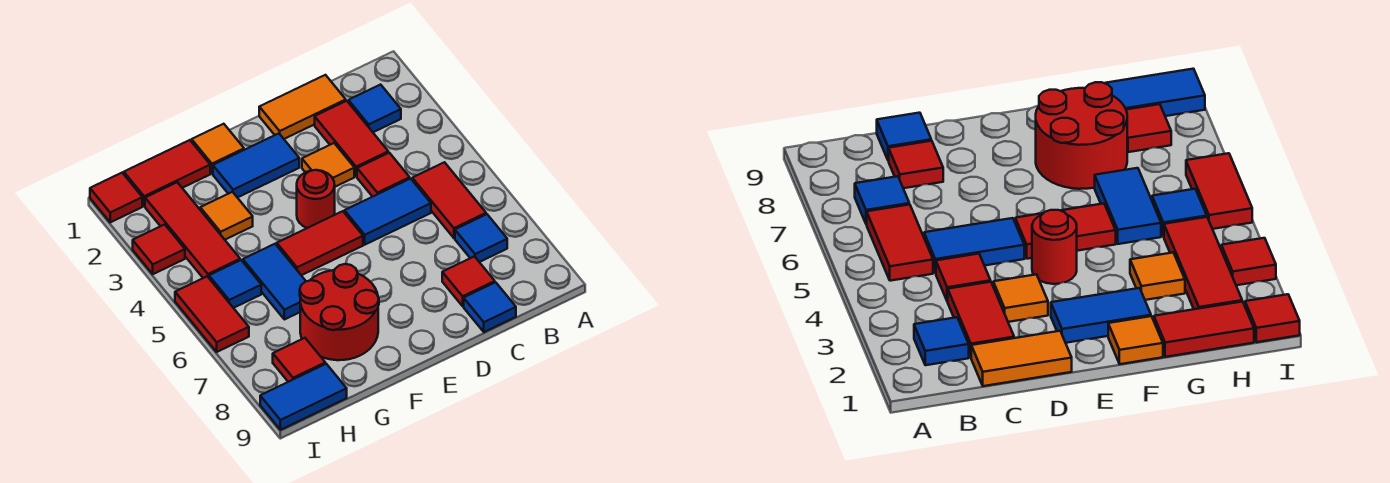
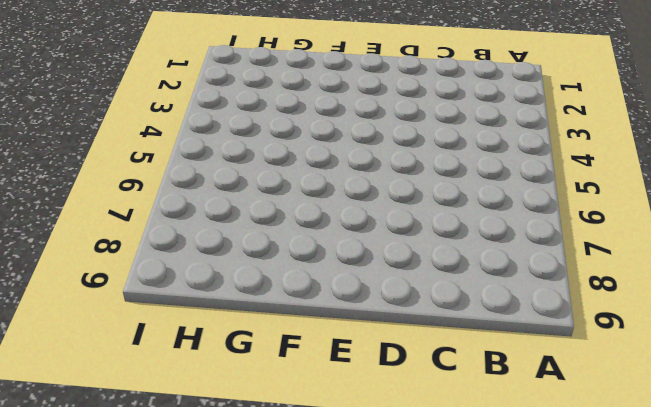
none -> blue 1x1 tile [348,85,401,132]
none -> red 1x2 tile [412,162,486,238]
none -> blue 1x1 tile [455,214,507,262]

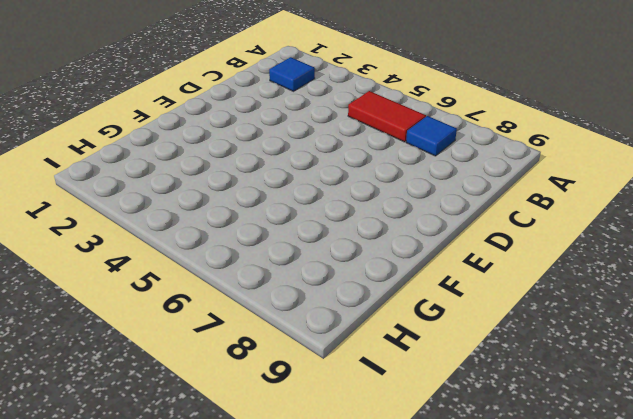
none -> orange 1x2 tile [259,75,346,139]
none -> red 1x2 tile [315,101,388,177]
none -> red 1x1 tile [357,153,410,197]

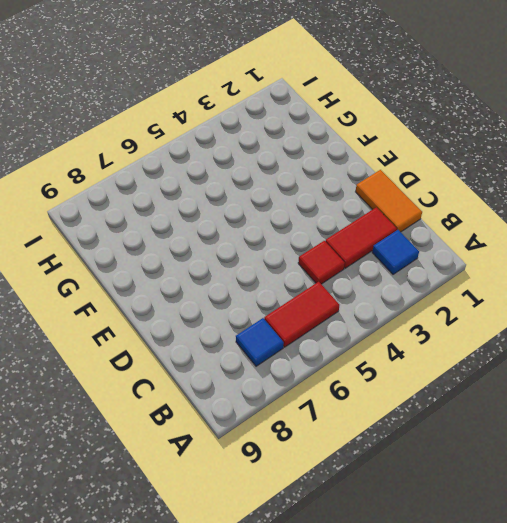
none -> blue 1x2 tile [345,179,431,245]
none -> red 1x1 tile [442,256,495,306]
none -> blue 1x1 tile [464,282,516,332]

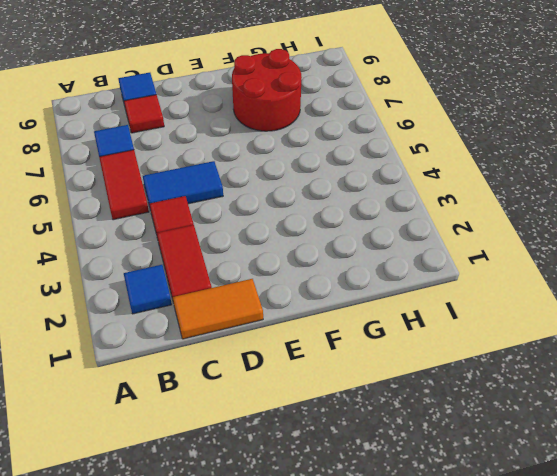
none -> orange 1x1 tile [302,143,354,187]
none -> blue 1x2 tile [213,133,299,198]
none -> red 1x1 round brick [297,170,335,228]

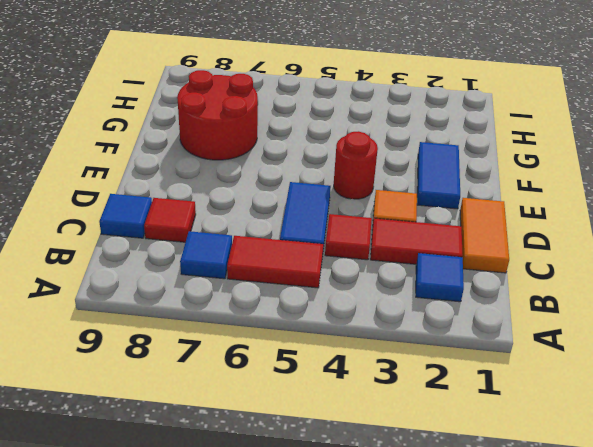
none -> red 1x2 tile [277,211,363,275]
none -> orange 1x1 tile [192,124,244,173]
none -> red 1x2 tile [124,140,210,206]

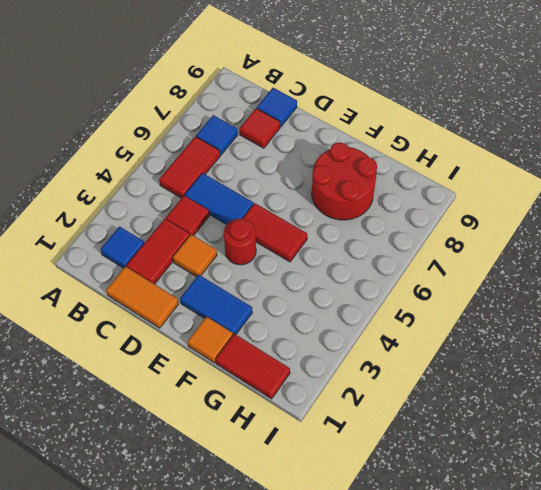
none -> orange 1x1 tile [200,192,253,240]
none -> blue 1x2 tile [243,244,306,320]
none -> red 1x3 tile [145,182,240,278]

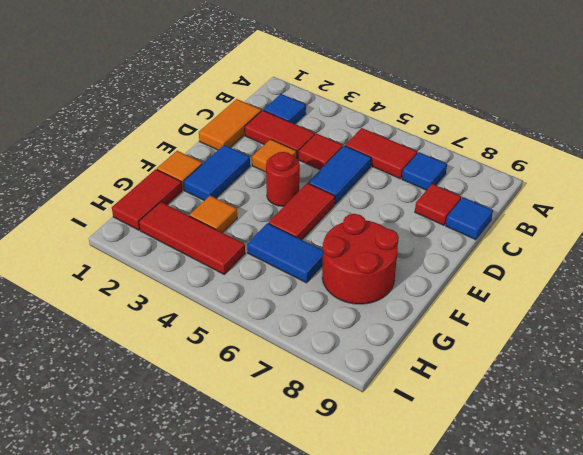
none -> blue 1x1 tile [209,260,261,308]
none -> red 1x1 tile [273,338,325,382]
none -> blue 1x2 tile [260,364,347,430]

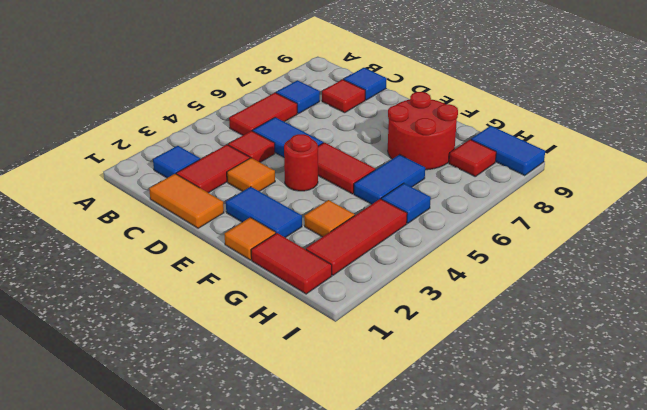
none -> red 1x1 tile [90,173,142,222]
none -> red 1x1 tile [133,224,185,274]
none -> red 1x2 tile [175,276,249,352]

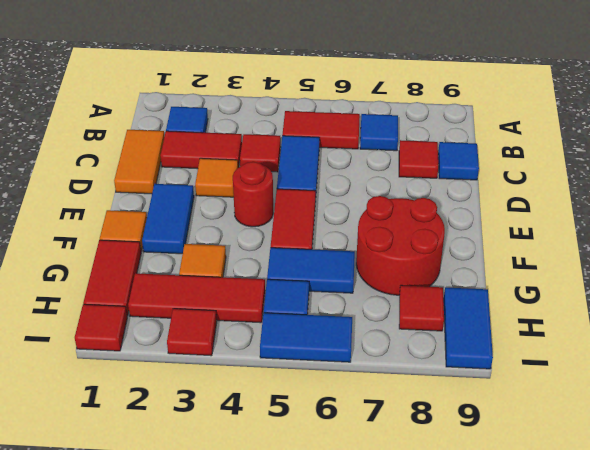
blue 1x2 tile [260,313,352,362] -> red 1x2 tile [175,276,249,352]

